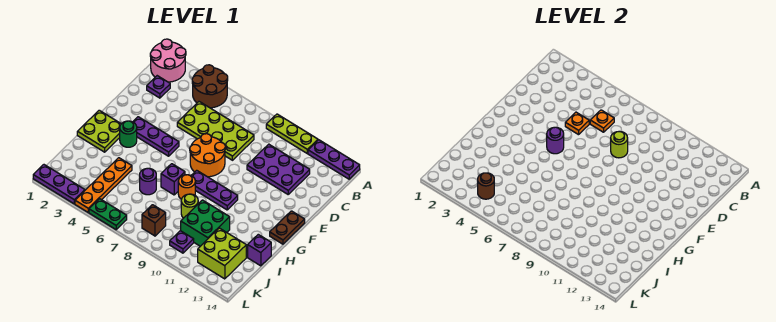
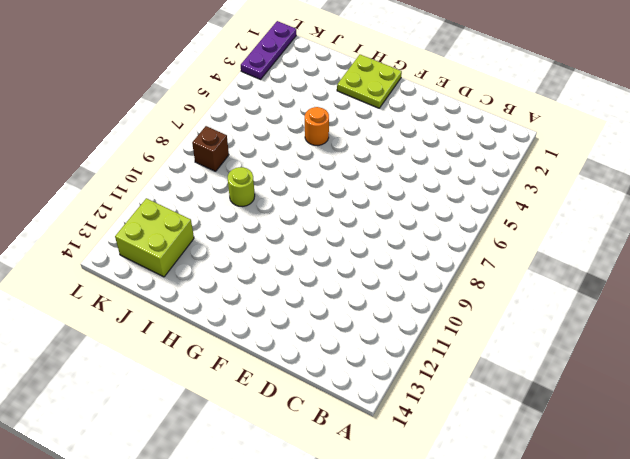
orange 1x1 round brick [305,107,329,145] -> orange 1x1 round brick moved to [178,175,195,199]
none -> pink 2x2 round brick [150,39,186,82]
none -> brown 2x2 round brick [192,65,228,108]
none -> lime 1x3 plate [266,114,318,153]
none -> purple 1x3 plate [308,140,360,179]

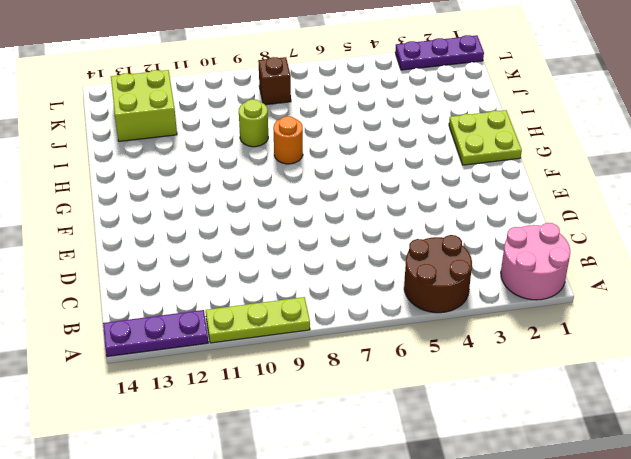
none -> purple 1x1 plate [147,76,170,98]
none -> lime 2x4 plate [177,102,254,160]
none -> purple 2x3 plate [247,144,310,194]
none -> orange 2x2 round brick [190,134,225,177]

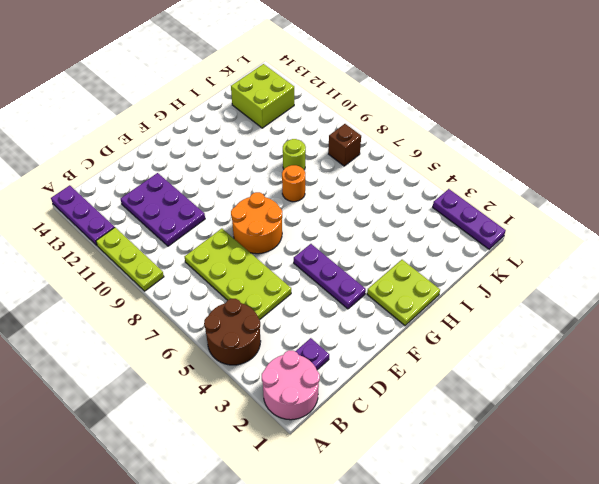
none -> brown 1x2 plate [270,211,305,244]
none -> green 1x1 round brick [120,121,137,147]
none -> purple 1x3 plate [191,170,238,210]
none -> purple 1x1 brick [161,164,185,195]

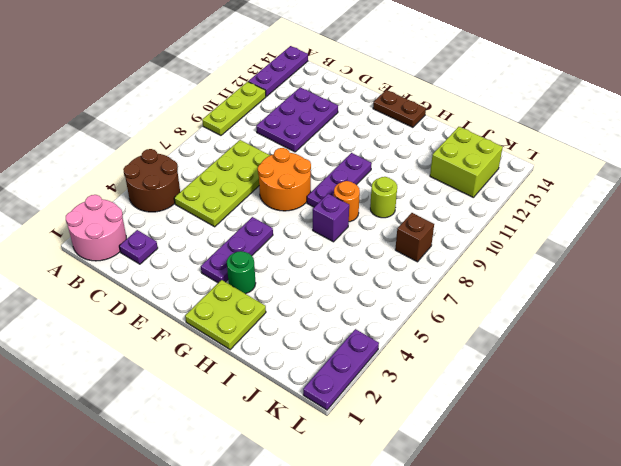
none -> orange 1x4 plate [75,158,132,212]
none -> purple 1x1 round brick [140,168,156,195]
none -> green 2x2 brick [181,200,230,246]
none -> purple 1x1 brick [248,234,271,266]

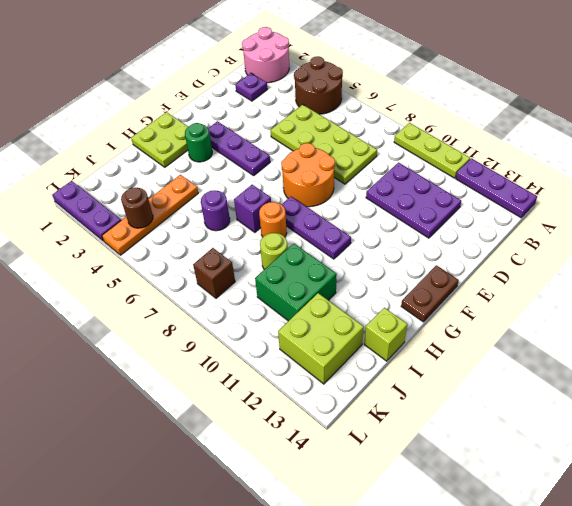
lime 1x1 brick [364,308,407,361] -> purple 1x1 brick [248,234,271,266]
none -> purple 1x1 plate [170,231,194,253]
none -> green 1x2 plate [89,199,127,230]
none -> orange 1x1 plate [590,110,614,132]
none -> orange 1x1 plate [565,112,589,135]

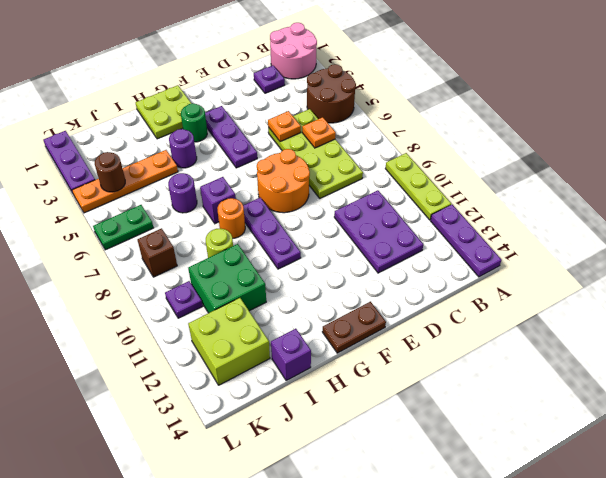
purple 1x1 round brick [169,129,197,168] -> purple 1x1 round brick moved to [547,127,564,154]
green 1x2 plate [93,205,153,250] -> green 1x2 plate turned to [89,199,127,230]
none -> lime 1x1 round brick [611,131,628,158]

